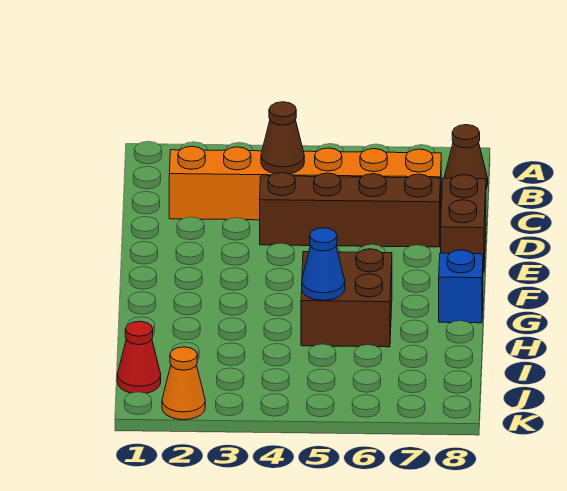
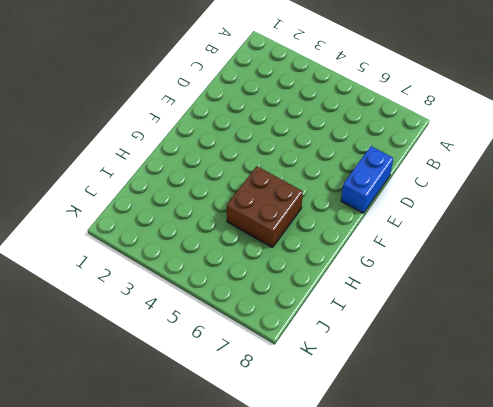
blue 1x2 brick [341,146,393,213] -> brown 1x2 brick [441,175,486,273]
none -> brown 1x1 cone [444,125,488,189]
none -> orange 1x6 brick [169,146,441,222]

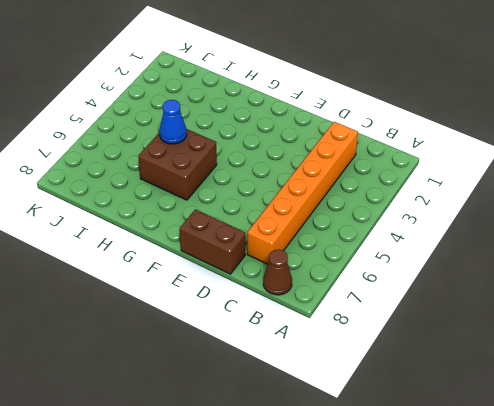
none -> brown 1x4 brick [260,173,440,247]
none -> blue 1x1 brick [439,250,483,323]

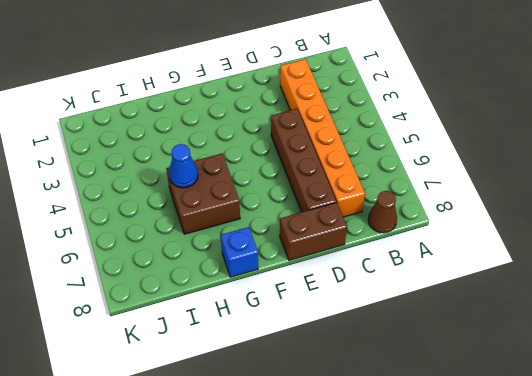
none -> red 1x1 cone [117,321,161,393]
none -> orange 1x1 cone [162,347,205,420]

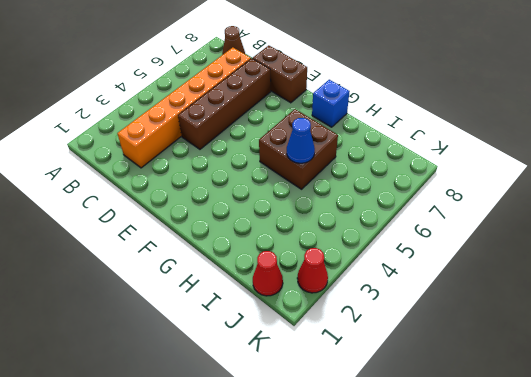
red 1x1 cone [297,248,328,293] -> orange 1x1 cone [162,347,205,420]
none -> brown 1x1 cone [261,102,304,174]

